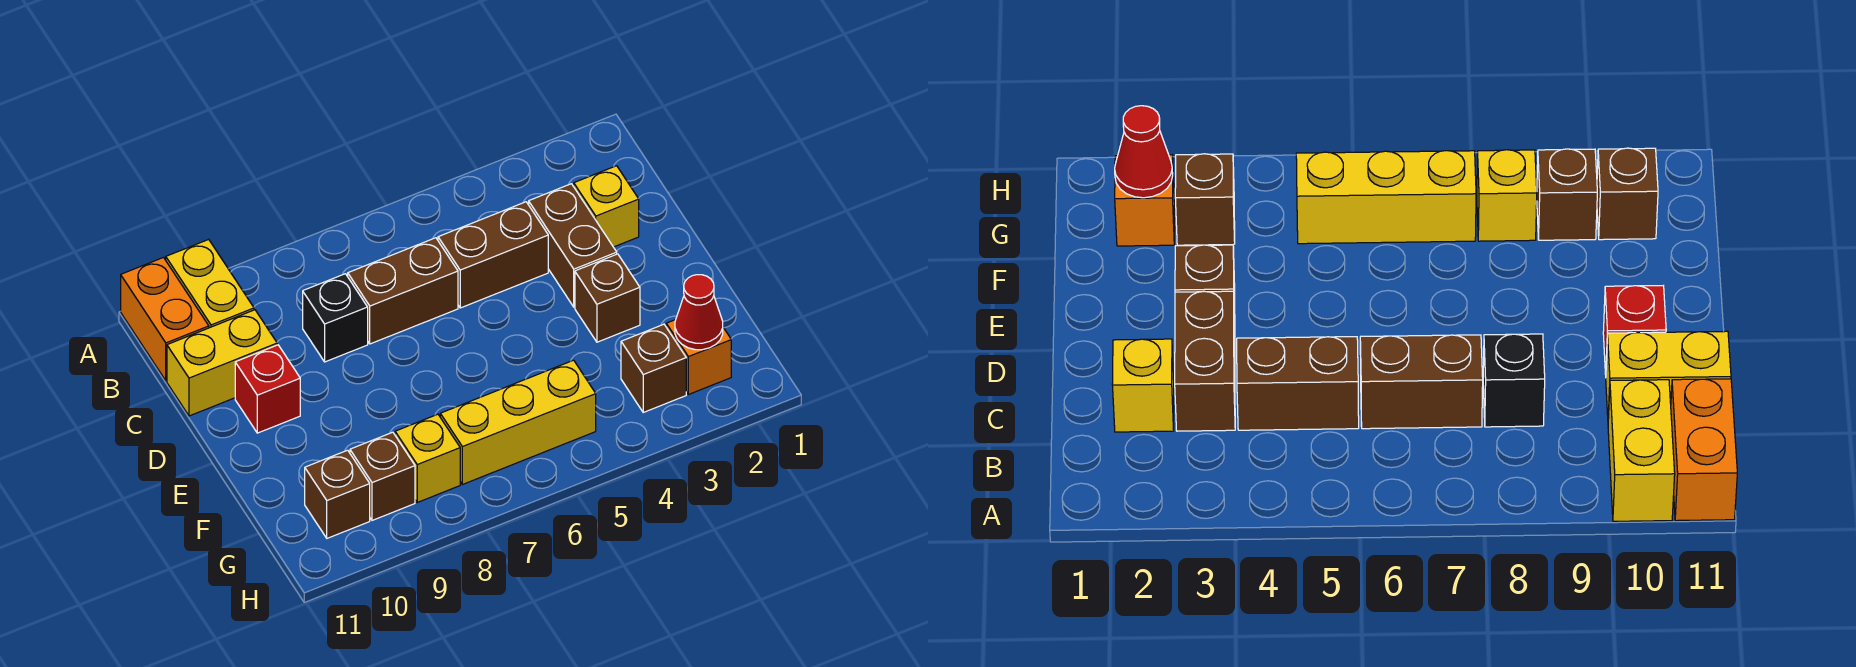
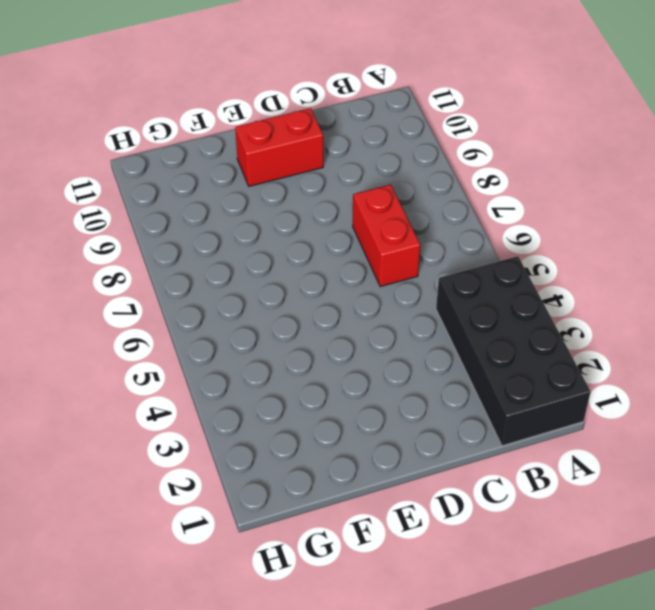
black 2x4 brick [436,256,591,446] -> none
red 1x2 brick [353,184,420,287] -> brown 1x2 brick [348,238,458,344]
red 1x2 brick [235,108,323,186] -> red 1x1 brick [235,345,300,433]
none -> yellow 1x2 brick [166,239,254,328]
none -> orange 1x2 brick [121,258,209,381]
none -> yellow 1x1 brick [574,166,639,247]

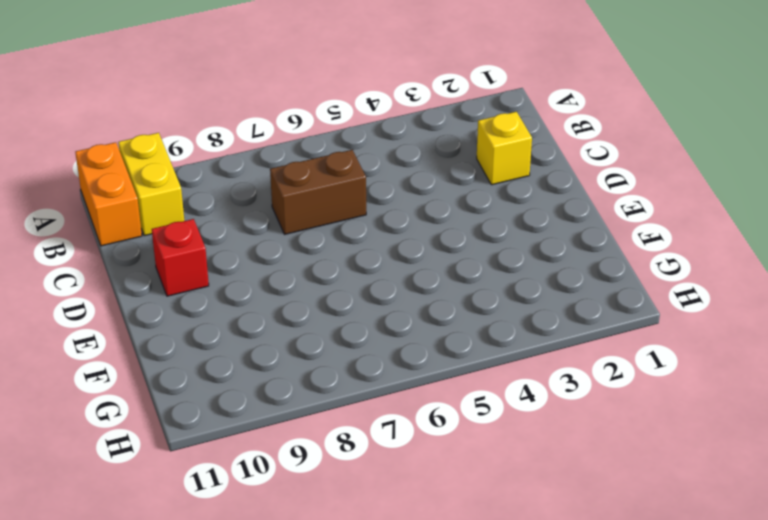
none -> brown 1x2 brick [529,184,617,307]
none -> brown 1x2 brick [438,202,548,308]
none -> black 1x1 brick [303,274,368,362]

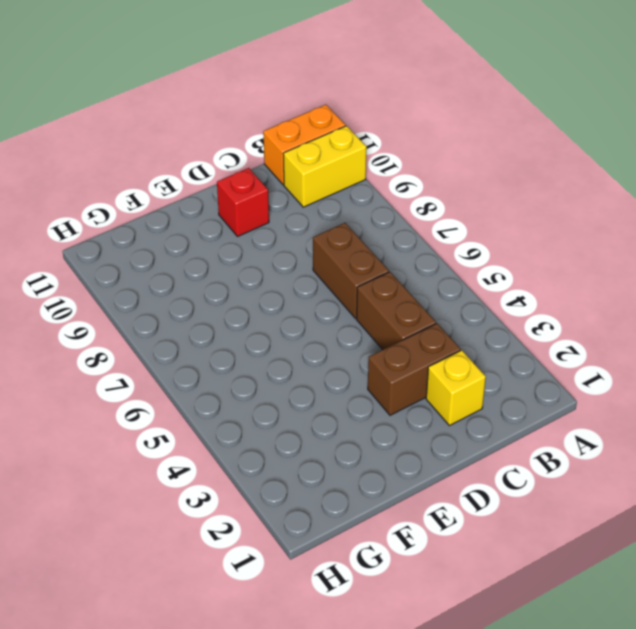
none -> black 1x1 brick [303,274,368,362]
none -> yellow 1x2 brick [167,310,277,416]
none -> brown 1x1 brick [575,254,640,342]

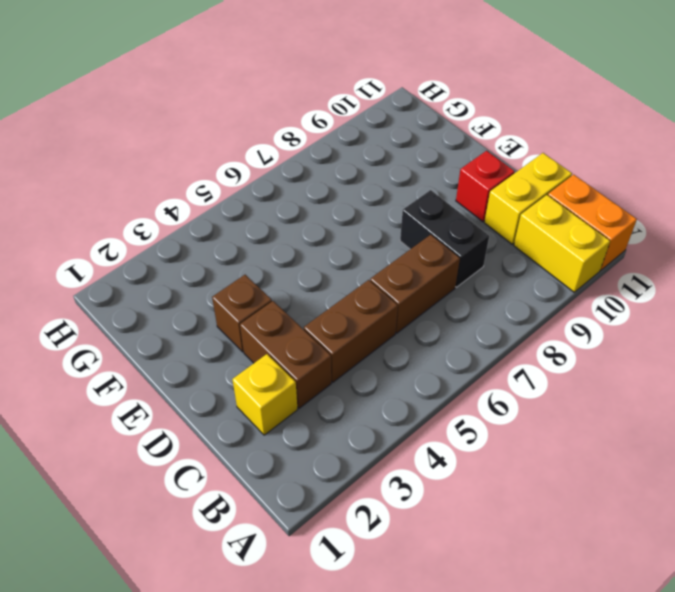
black 1x2 brick [400,190,489,287] -> black 1x1 brick [303,274,368,362]
none -> orange 1x1 brick [666,320,731,395]
none -> brown 1x1 brick [621,324,686,412]
none -> yellow 1x3 brick [440,360,596,485]

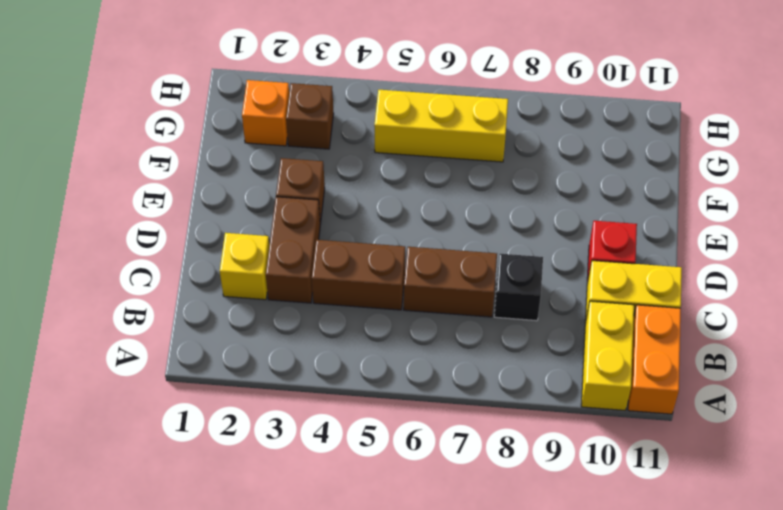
none -> yellow 1x1 brick [395,414,460,502]
none -> brown 1x1 brick [350,432,415,520]
none -> brown 1x1 brick [305,450,370,538]

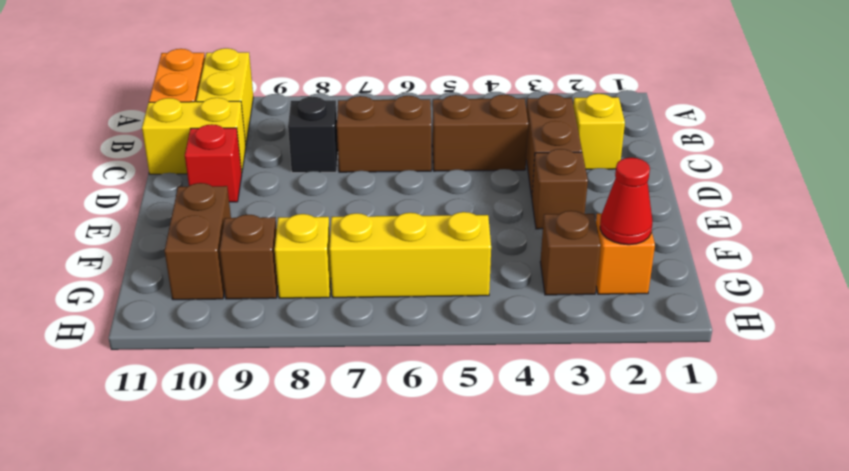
brown 1x2 brick [165,183,231,300] -> brown 1x1 brick [305,450,370,538]

